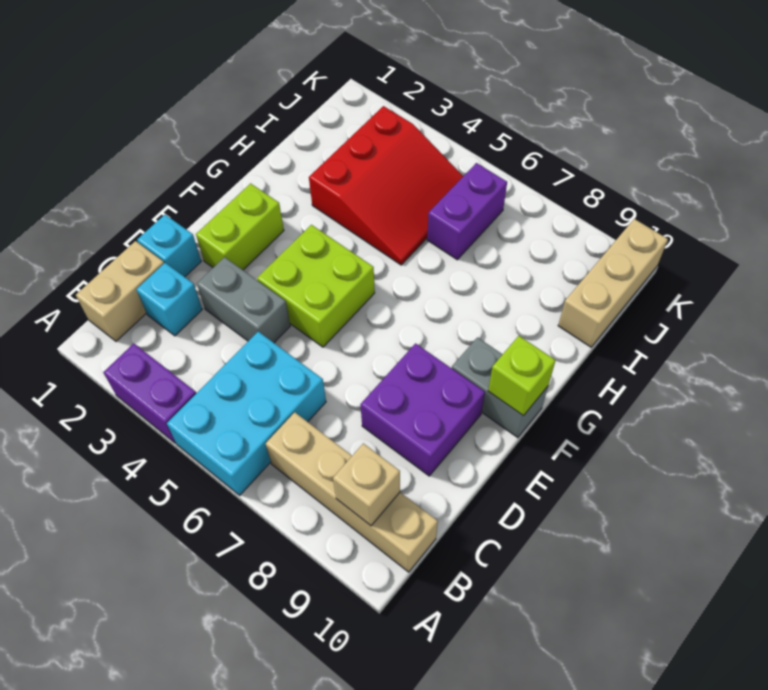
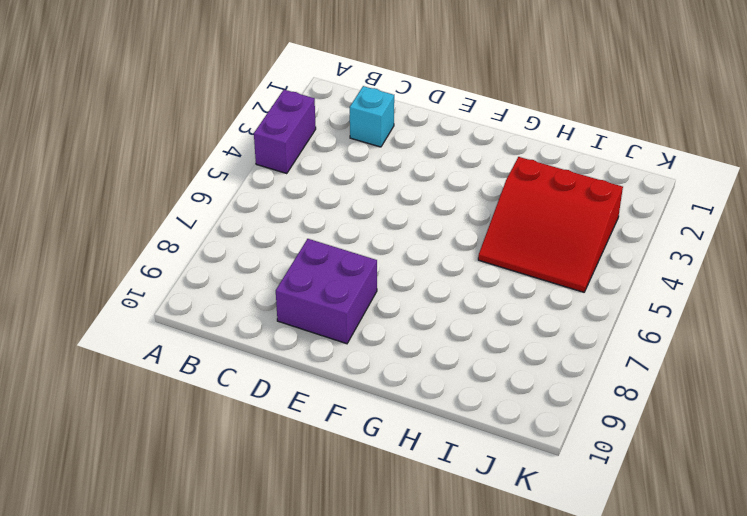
none -> cyan 2x3 brick [167,331,326,495]
none -> tan 1x2 brick [76,241,164,341]
none -> tan 1x4 brick [266,412,438,572]

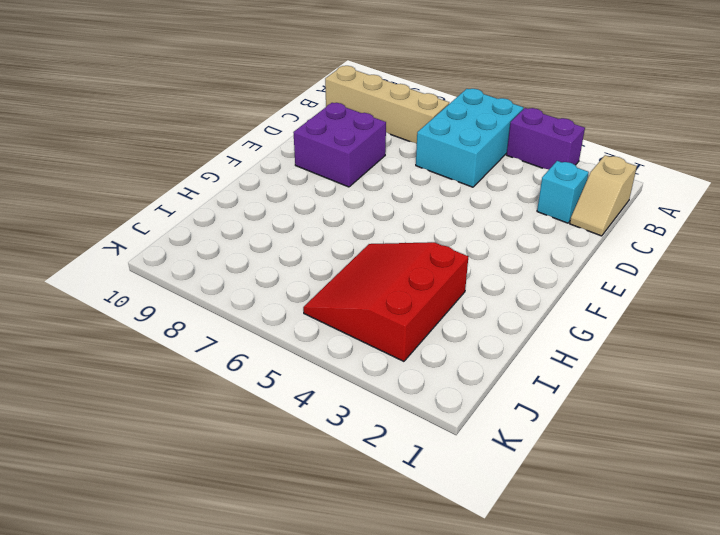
tan 1x2 slope [570,155,637,236] -> tan 1x2 brick [76,241,164,341]
none -> cyan 1x1 brick [137,215,201,277]
none -> grey 1x2 brick [197,257,290,343]
none -> lime 1x2 brick [196,183,284,270]

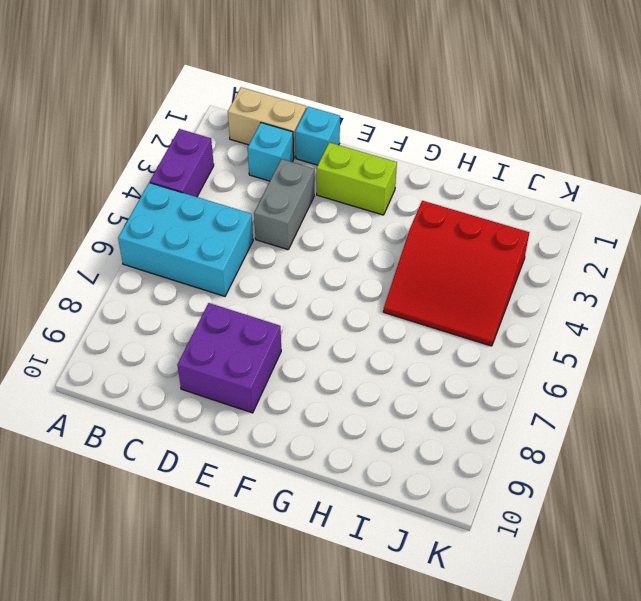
none -> tan 1x4 brick [266,412,438,572]
none -> lime 2x2 brick [257,225,375,347]
none -> grey 1x2 brick [452,338,548,438]

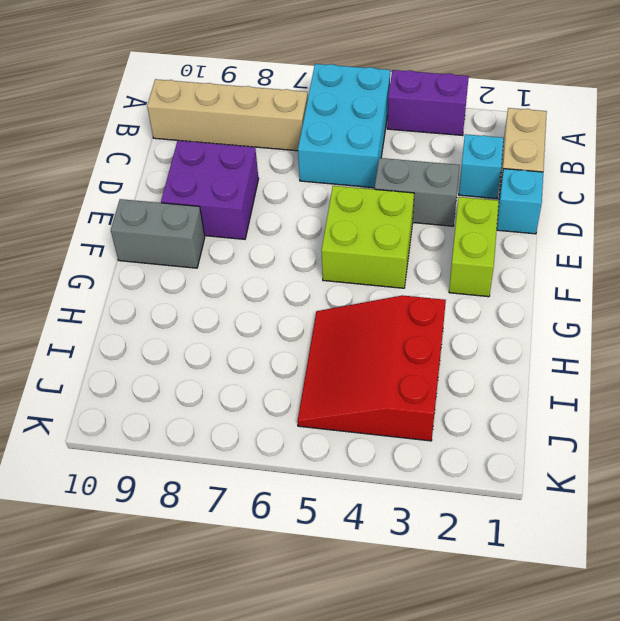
none -> purple 1x2 brick [427,163,507,260]
none -> tan 1x3 brick [558,219,668,347]
none -> tan 1x1 brick [333,443,400,526]

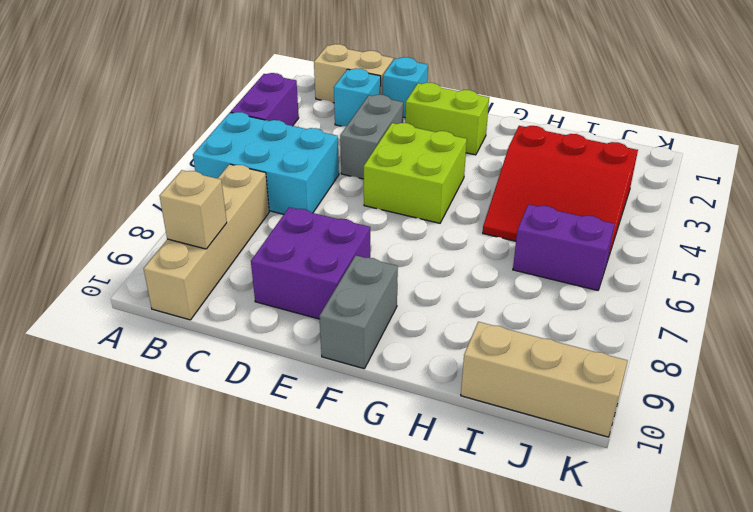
none -> lime 1x1 brick [488,336,556,416]

